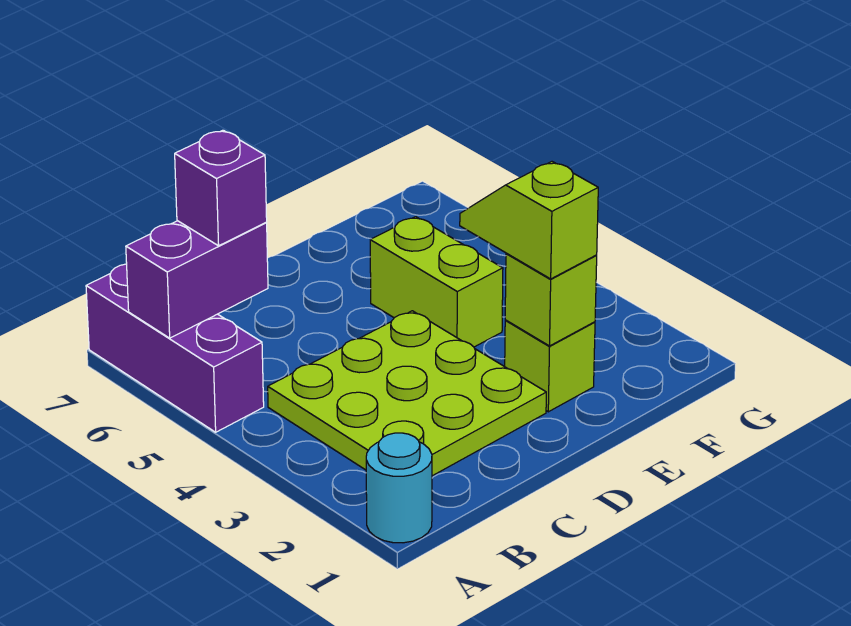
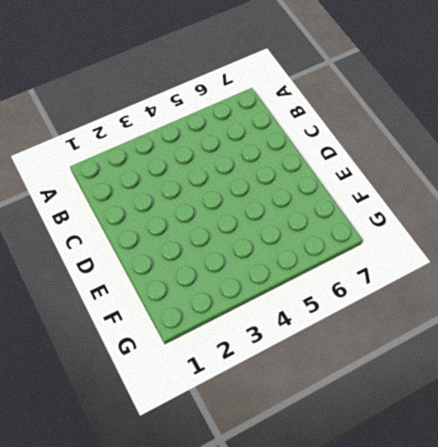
none -> cyan 1x1 round brick [366,433,432,543]
none -> purple 1x3 brick [86,264,264,432]

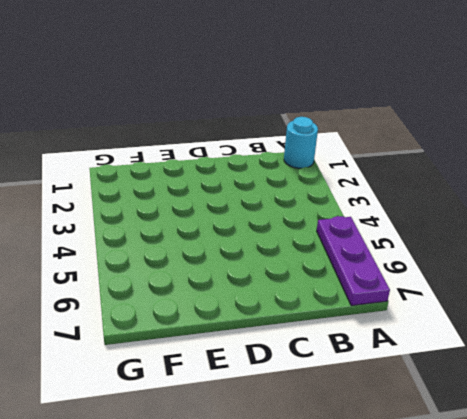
purple 1x3 plate [317,216,390,306] -> purple 1x3 brick [86,264,264,432]
none -> lime 3x3 plate [268,311,546,476]
none -> lime 1x1 brick [505,320,595,412]

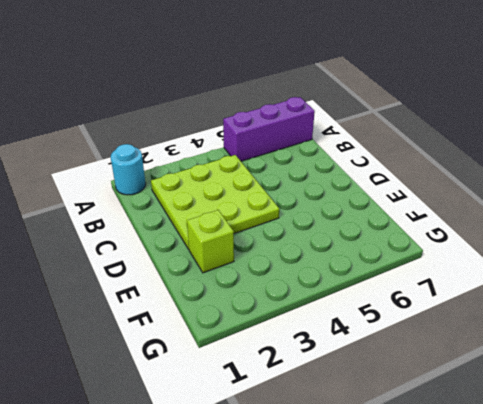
none -> lime 1x2 brick [370,217,503,347]
none -> purple 1x2 brick [126,221,268,338]

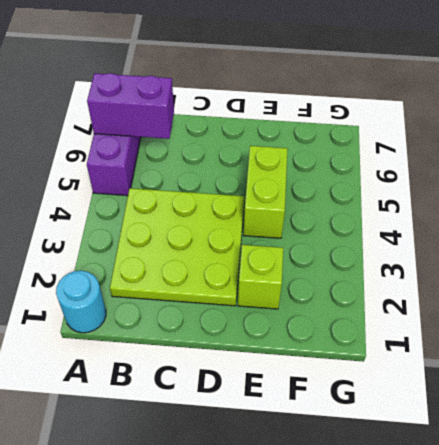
none -> lime 1x1 brick [505,253,597,346]
none -> purple 1x1 brick [175,130,267,246]

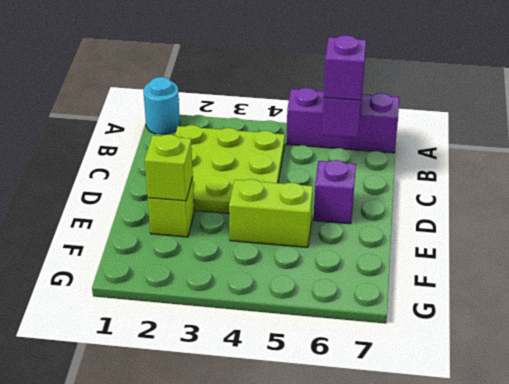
purple 1x1 brick [313,160,356,224] -> none
none -> lime 1x2 slope [460,162,598,279]

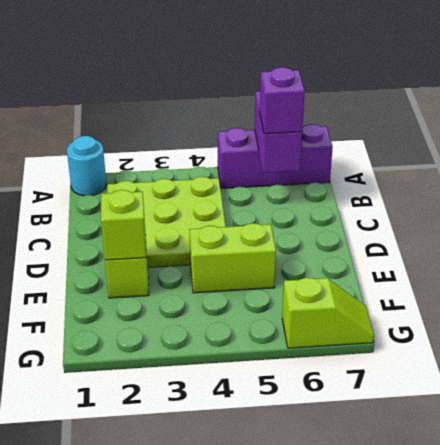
lime 1x2 slope [282,278,374,348] -> lime 1x2 slope moved to [460,162,598,279]

